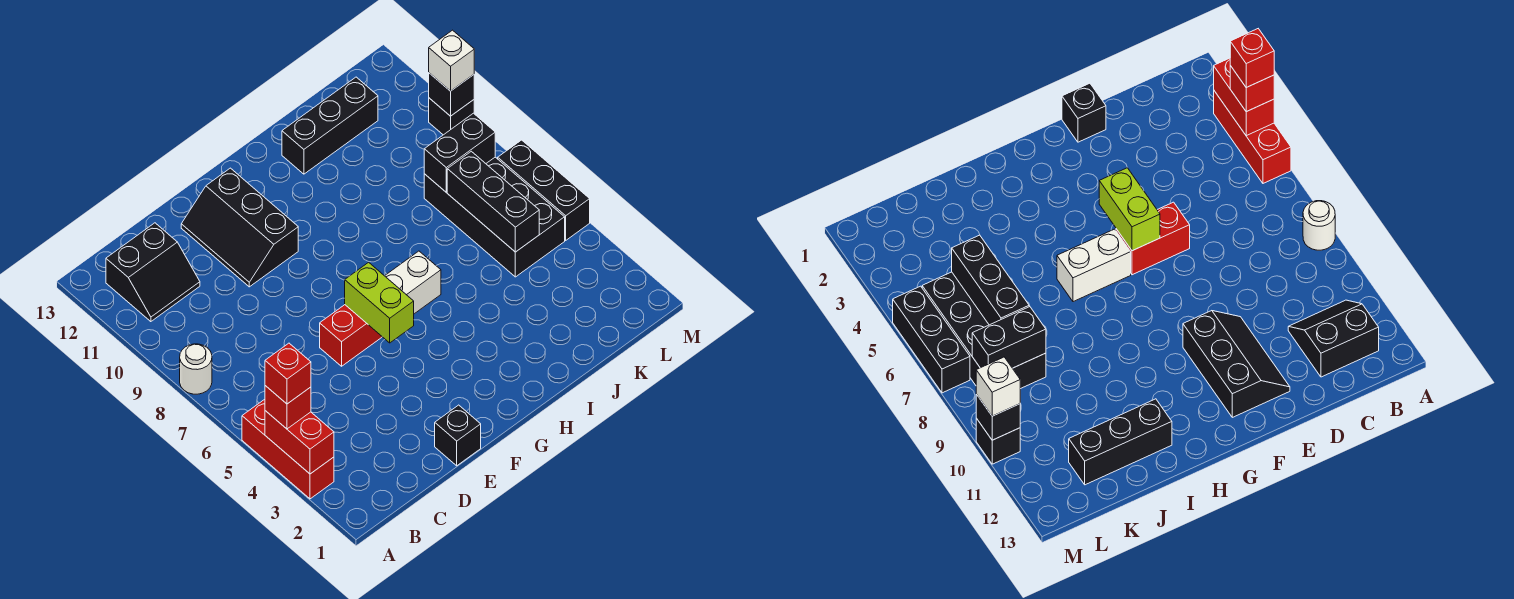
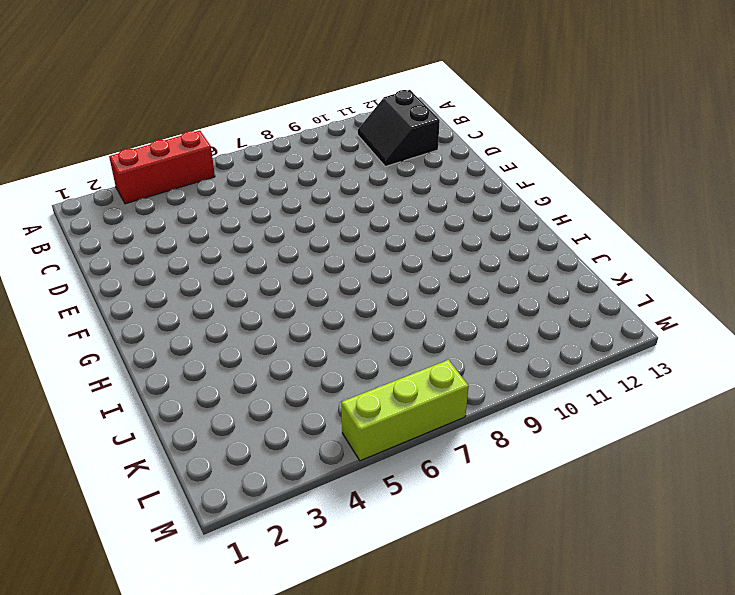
lime 1x3 brick [341,360,469,461] -> black 1x3 brick [498,140,590,240]
none -> white 1x1 round brick [180,344,212,394]
none -> black 1x1 brick [435,405,481,466]
none -> red 1x2 brick [320,305,382,366]

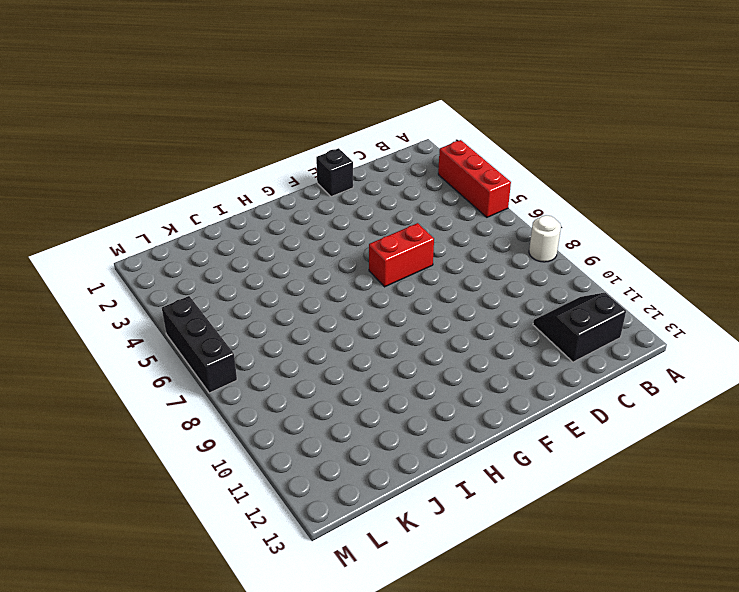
none -> black 2x3 slope [181,168,298,287]
none -> white 1x2 brick [385,251,441,314]
none -> black 1x3 brick [282,77,378,174]

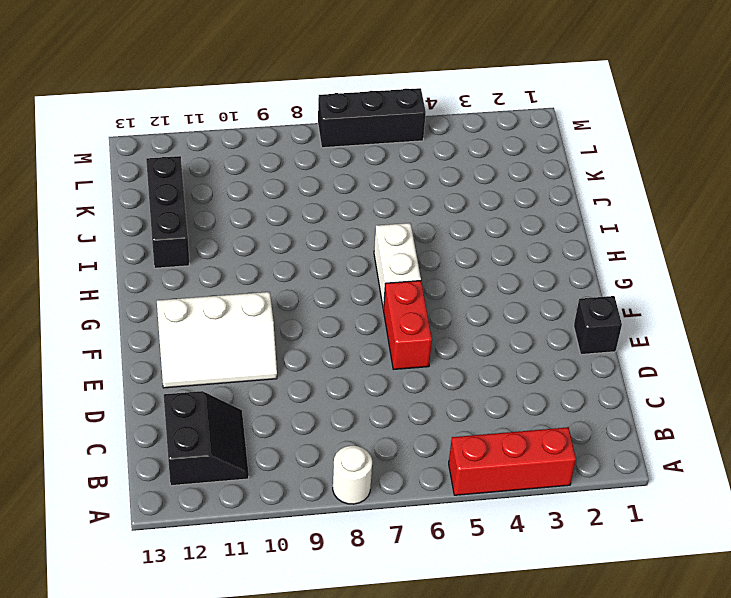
white 2x3 slope [157,292,277,388] -> black 2x3 slope [181,168,298,287]
none -> black 2x4 brick [424,157,565,277]
none -> black 1x1 brick [429,98,474,135]
none -> red 1x2 brick [265,411,334,474]

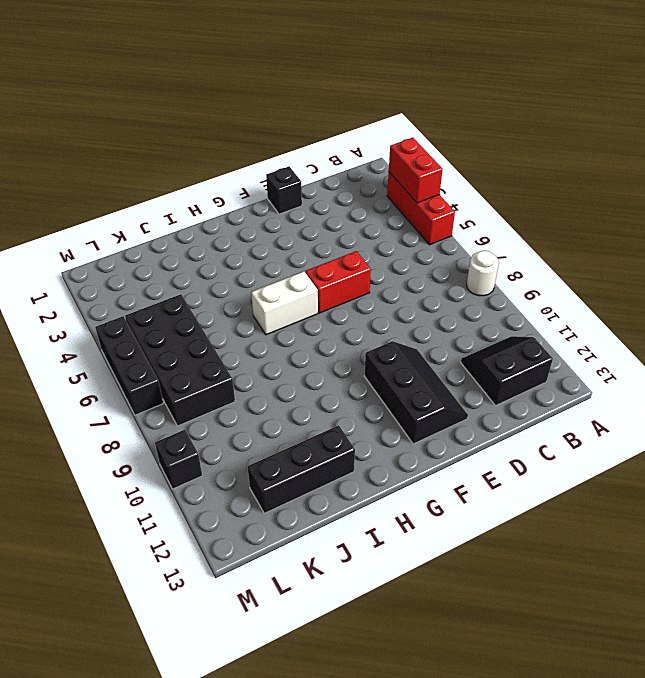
none -> lime 1x2 brick [345,262,414,343]
none -> black 1x3 brick [447,151,539,252]
none -> black 1x2 brick [424,113,495,192]

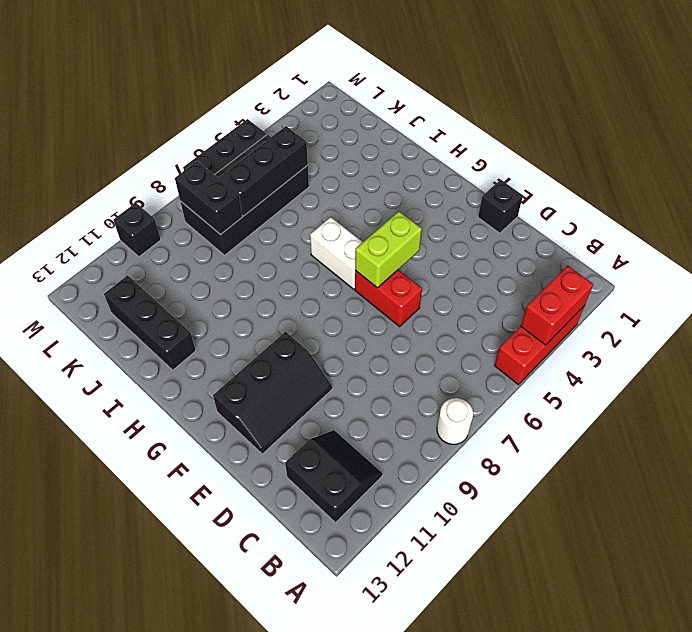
none -> black 1x1 brick [429,73,474,116]
none -> red 1x1 brick [265,386,311,429]
none -> white 1x1 brick [429,30,474,91]

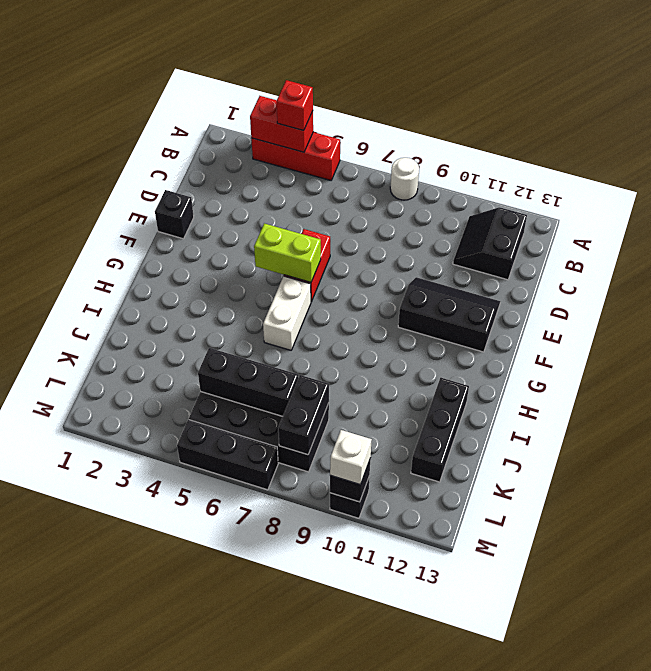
none -> red 1x1 brick [265,343,311,404]

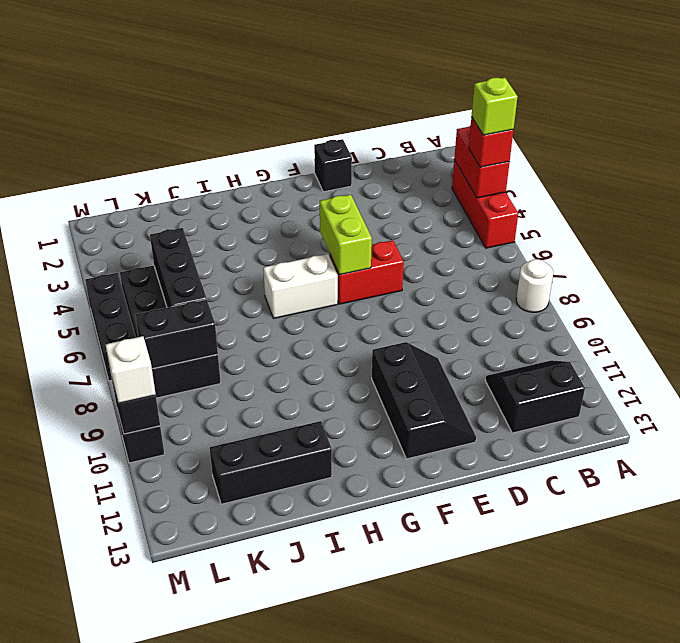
lime 1x1 brick [472,78,518,135] -> red 1x1 brick [265,343,311,404]

